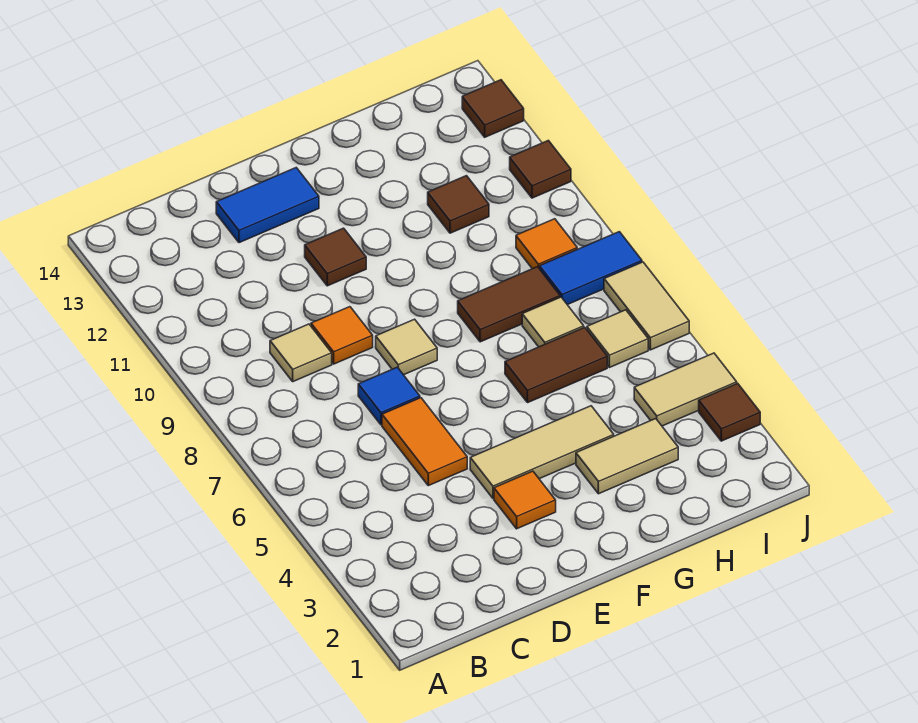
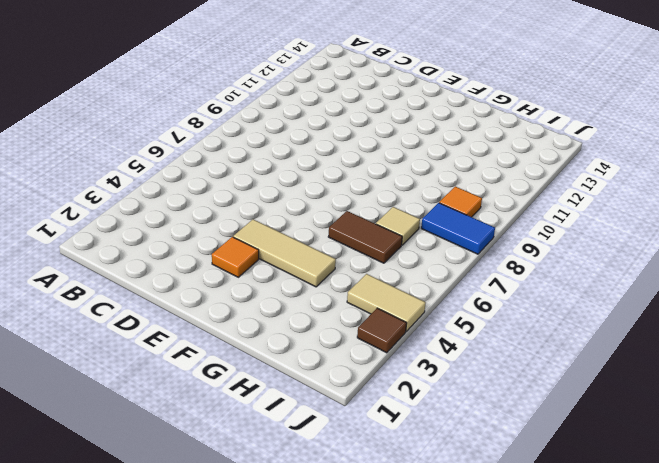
none -> tan 1x1 tile [270,324,332,382]
none -> orange 1x2 tile [382,398,467,486]
none -> blue 1x1 tile [358,367,420,425]

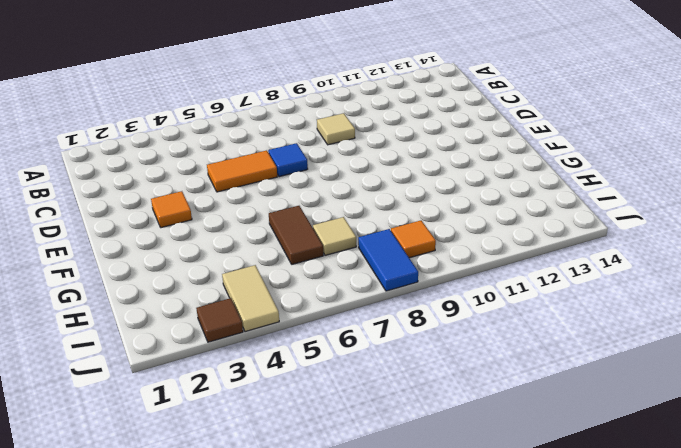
none -> orange 1x1 tile [311,307,373,364]
none -> blue 1x2 tile [216,168,319,243]
none -> tan 1x3 tile [470,406,614,498]

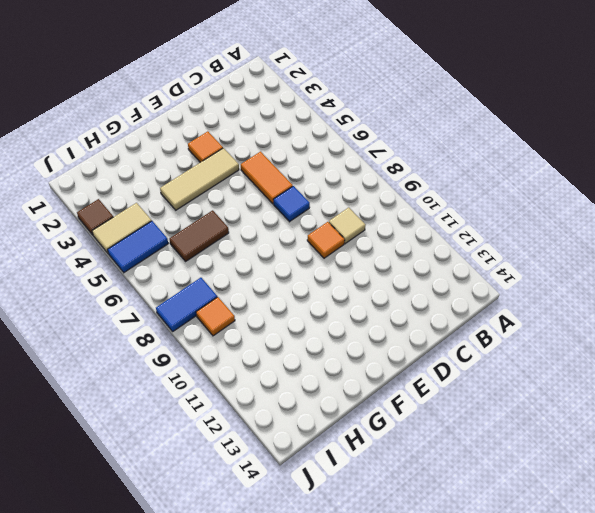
blue 1x2 tile [108,221,168,272] -> blue 1x2 tile moved to [216,168,319,243]
none -> tan 1x1 tile [376,319,437,375]
none -> brown 1x1 tile [305,228,366,286]
none -> tan 1x2 tile [576,419,678,494]

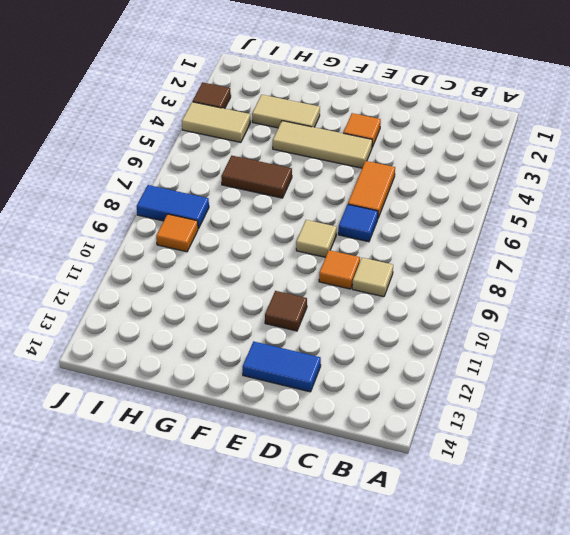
none -> brown 1x2 tile [458,267,560,342]
none -> tan 1x1 tile [522,297,584,347]
none -> brown 1x1 tile [428,176,489,233]

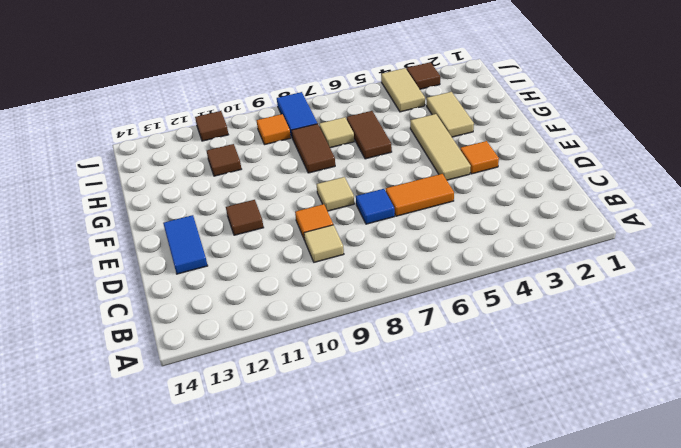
none -> tan 1x1 tile [587,310,648,368]
none -> tan 1x2 tile [604,262,689,350]
none -> brown 1x1 tile [462,80,524,137]

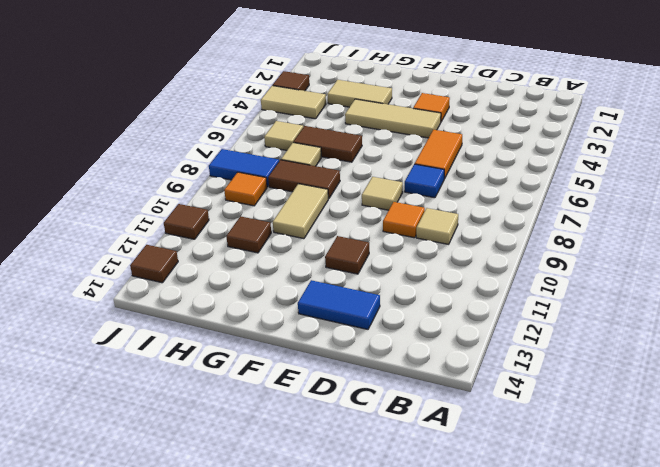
tan 1x2 tile [273,184,328,239] -> tan 1x2 tile moved to [604,262,689,350]

